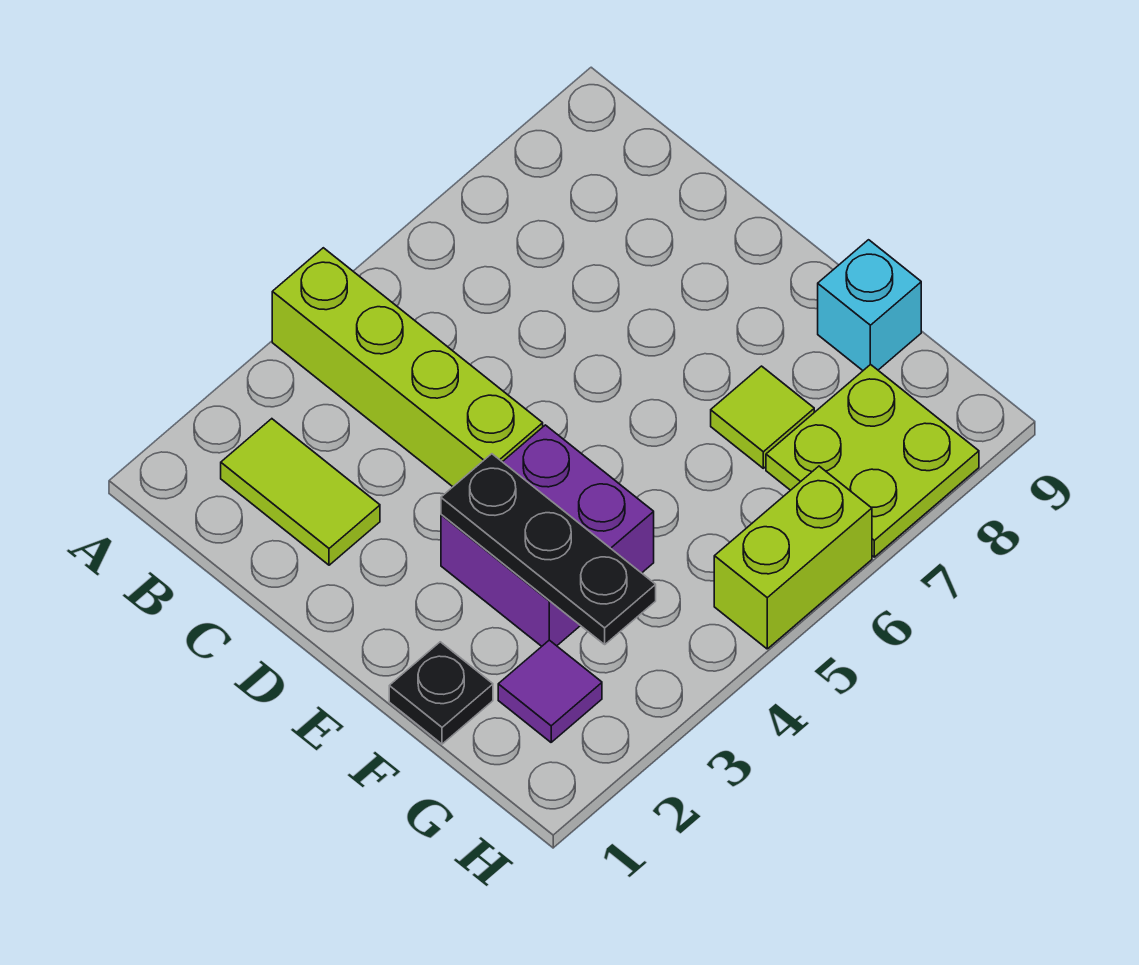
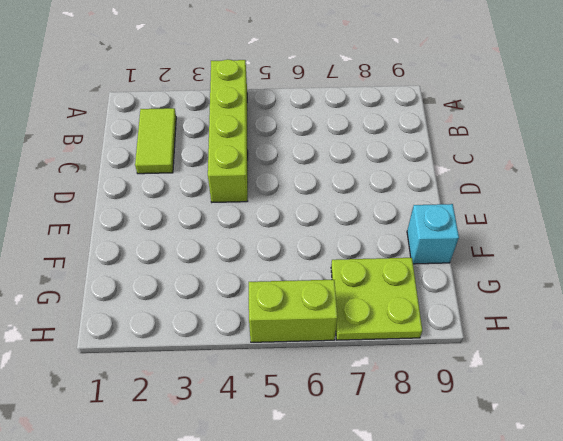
none -> purple 2x2 brick [441,425,654,646]
none -> black 1x1 plate [389,642,493,744]

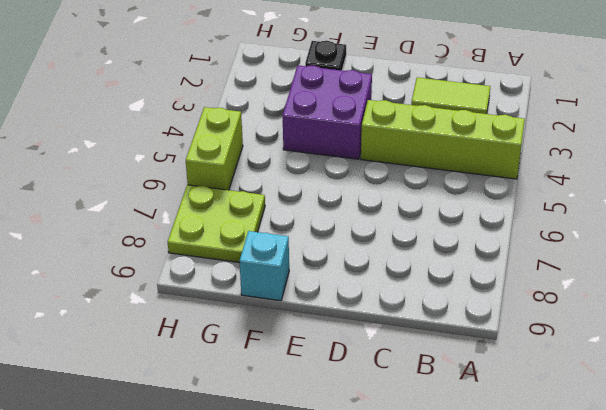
none -> lime 1x1 tile [711,366,814,468]
none -> purple 1x1 tile [498,640,602,742]

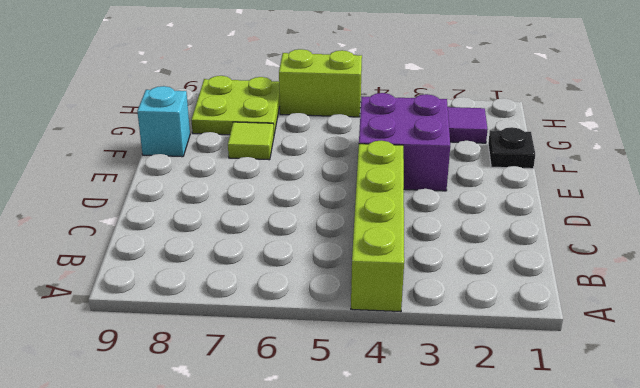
none -> lime 1x2 tile [221,419,380,565]
none -> black 1x3 plate [441,454,656,644]

